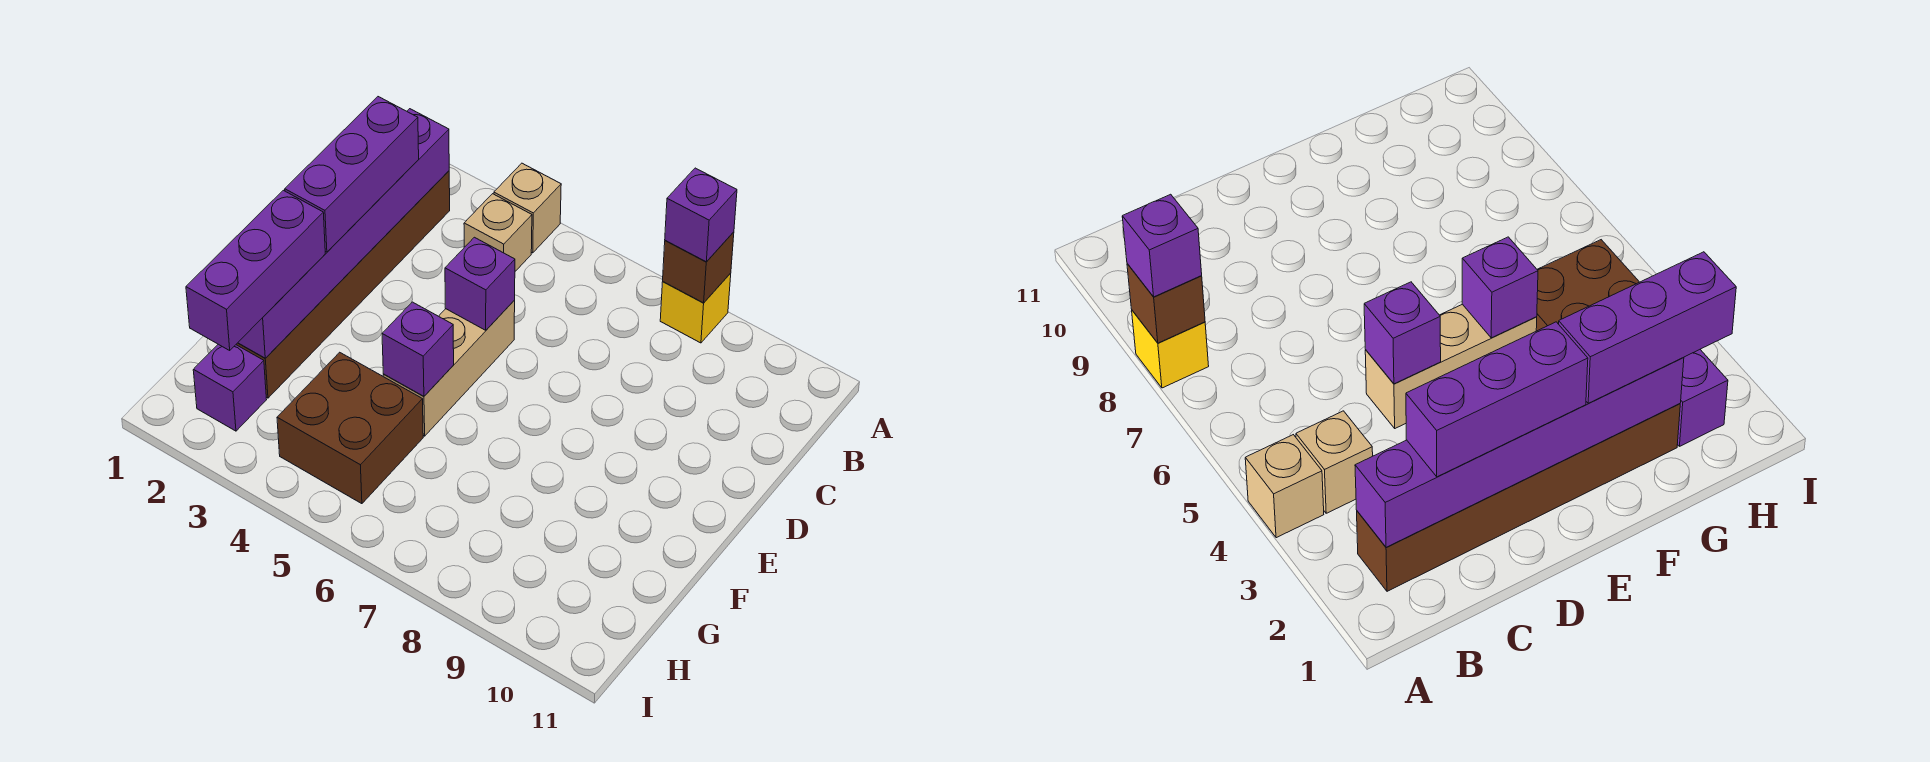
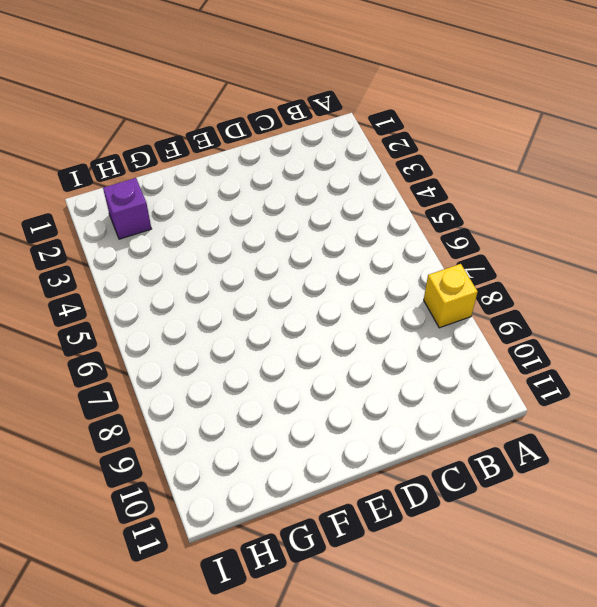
none -> tan 1x1 brick [494,163,561,253]
none -> brown 1x6 brick [236,171,450,398]
none -> tan 1x1 brick [464,194,532,271]

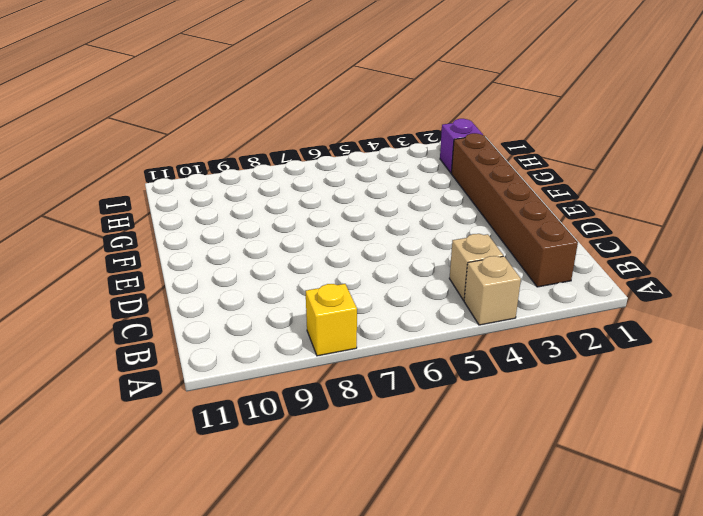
none -> tan 1x3 brick [383,300,515,436]
none -> brown 2x2 brick [277,352,423,504]
none -> brown 1x1 brick [663,232,734,303]

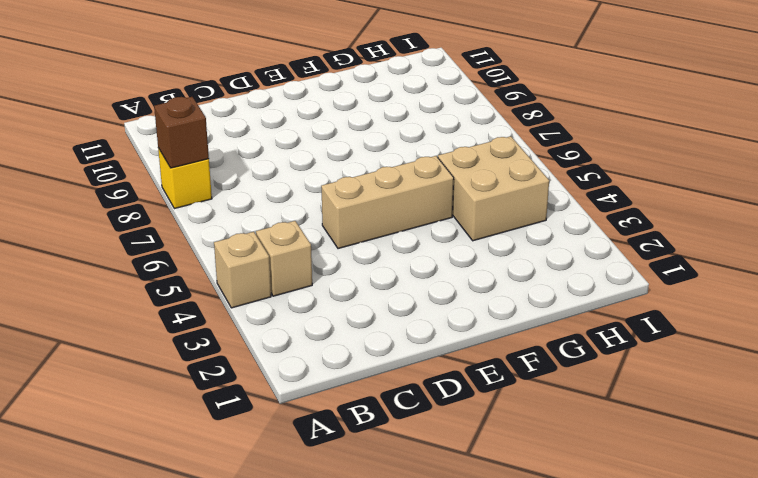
tan 2x2 brick [438,136,549,241] -> brown 2x2 brick [277,352,423,504]
none -> brown 1x6 brick [236,171,450,398]
none -> purple 1x1 brick [193,344,267,431]
none -> purple 1x6 brick [238,109,449,358]

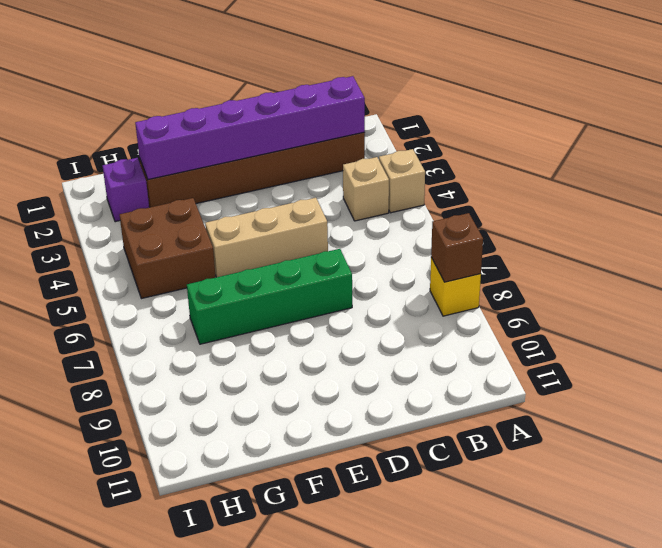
green 1x4 brick [187,249,352,344] -> none
none -> purple 1x1 brick [445,237,515,330]
none -> purple 1x1 brick [382,302,454,396]
none -> purple 1x1 brick [665,168,737,262]

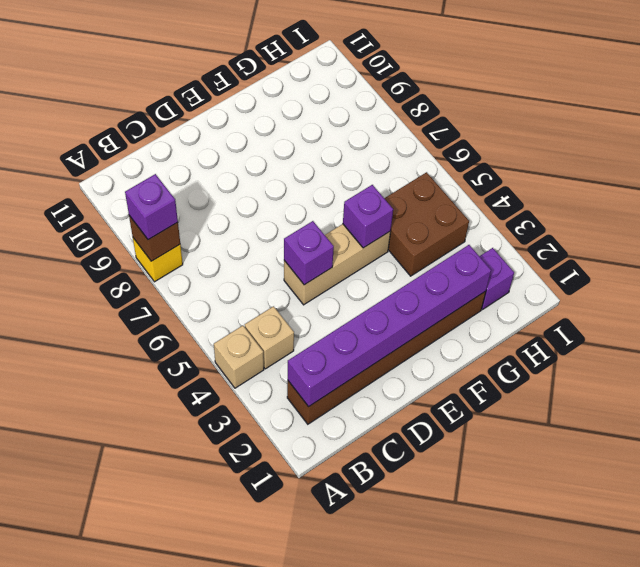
none -> purple 1x3 brick [285,97,419,252]
none -> purple 1x3 brick [186,190,325,350]

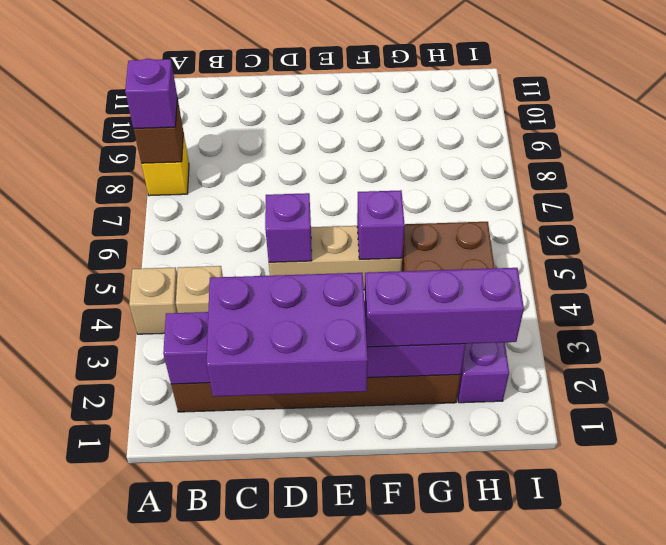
purple 2x3 brick [206,273,368,397] -> purple 1x3 brick [285,97,419,252]

